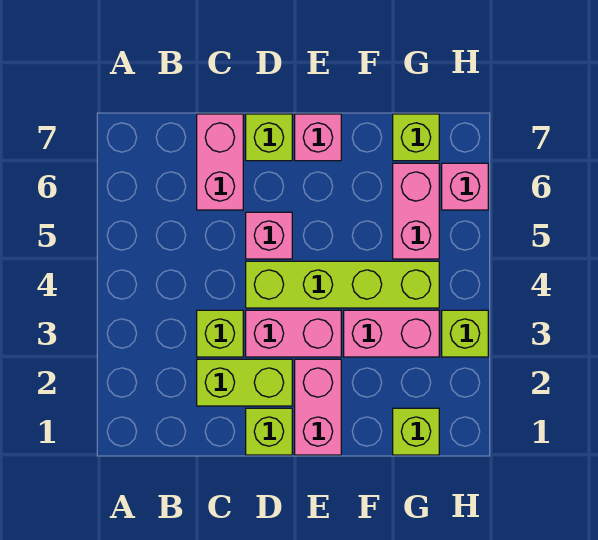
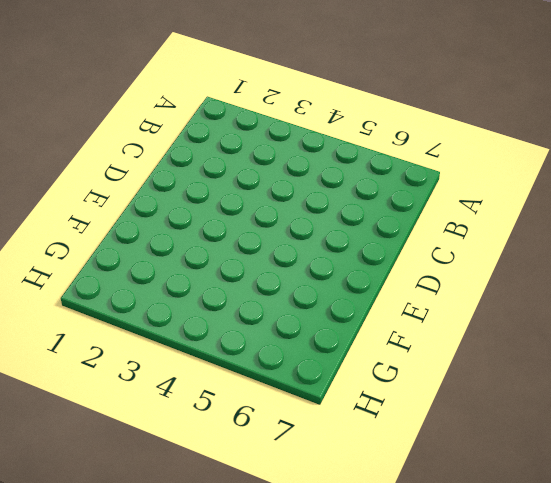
none -> lime 1x2 brick [197,359,292,406]
none -> lime 1x1 brick [197,310,243,357]
none -> pink 1x2 brick [197,114,243,210]

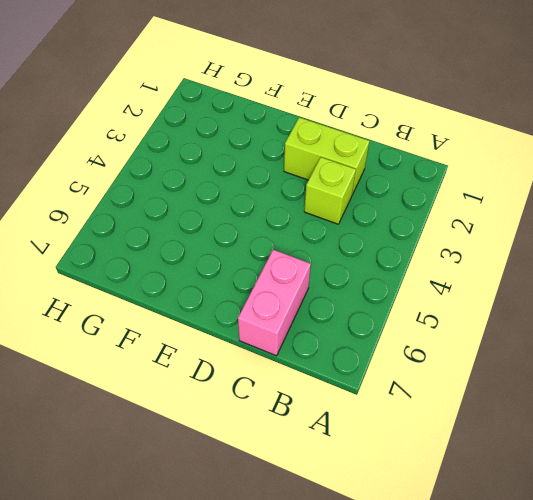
none -> lime 1x1 brick [246,408,292,455]
none -> pink 1x2 brick [246,310,341,357]
none -> lime 1x4 brick [246,261,439,308]

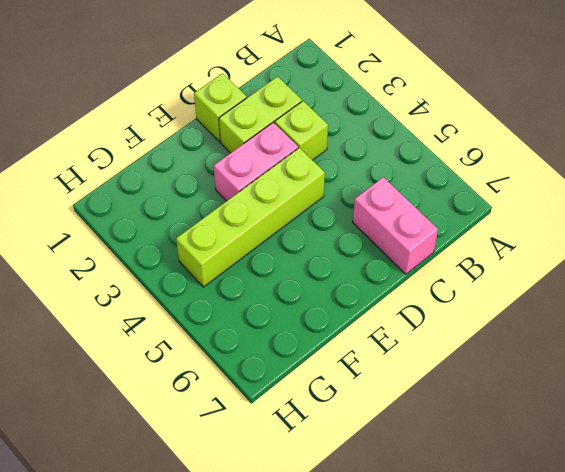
none -> pink 1x1 brick [246,212,292,259]
none -> lime 1x1 brick [246,114,292,161]
none -> pink 1x2 brick [295,359,341,455]

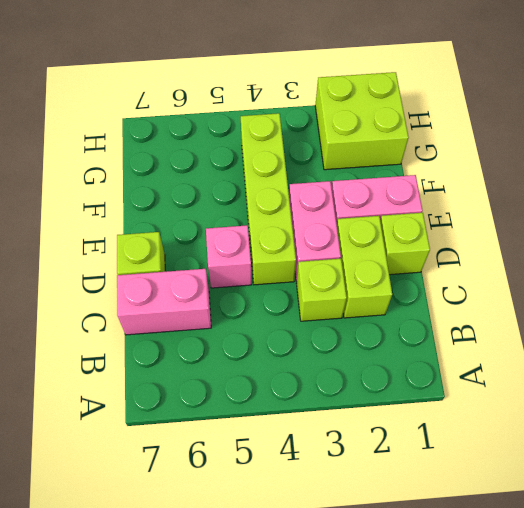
lime 2x2 brick [315,72,409,170] -> lime 1x1 brick [393,408,439,455]
none -> pink 1x1 brick [295,114,341,161]
none -> pink 1x2 brick [344,310,439,357]
none -> pink 1x2 brick [393,163,439,259]

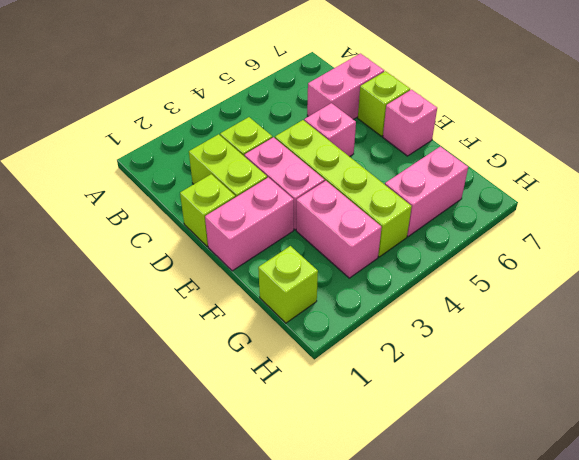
none -> lime 1x1 brick [393,114,439,161]
none -> lime 1x1 brick [442,310,488,357]
none -> pink 1x1 brick [442,163,488,210]

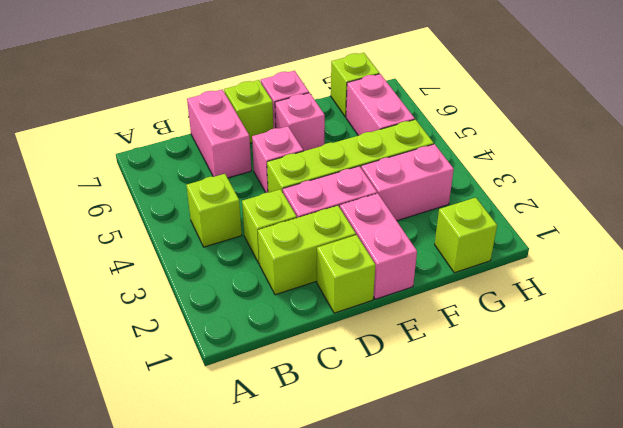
lime 1x1 brick [186,174,242,247] -> lime 1x1 brick moved to [442,310,488,357]
pink 1x1 brick [275,93,325,151] -> pink 1x1 brick moved to [442,163,488,210]

